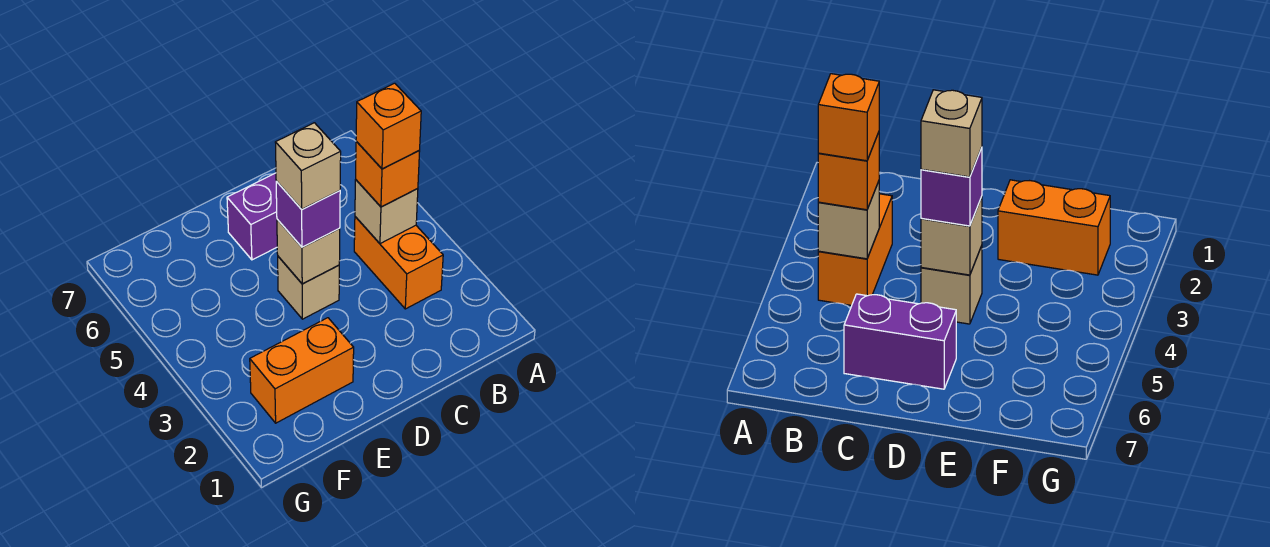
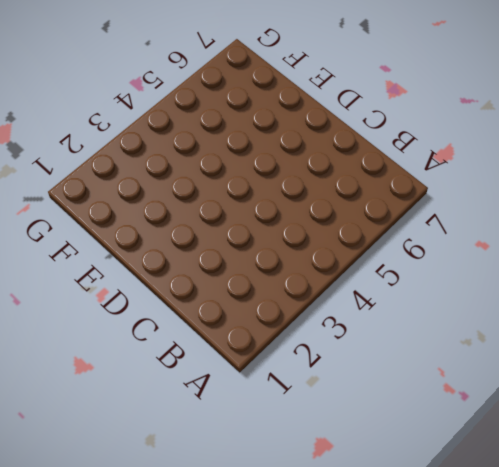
none -> orange 1x2 brick [354,217,443,309]
none -> purple 1x2 brick [227,173,277,260]

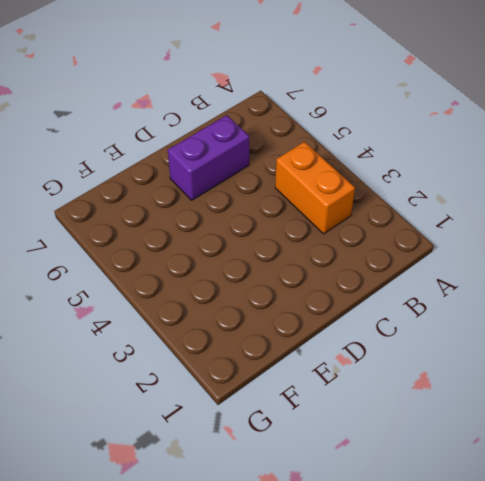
none -> tan 1x1 brick [278,257,339,319]
none -> orange 1x2 brick [250,318,354,423]

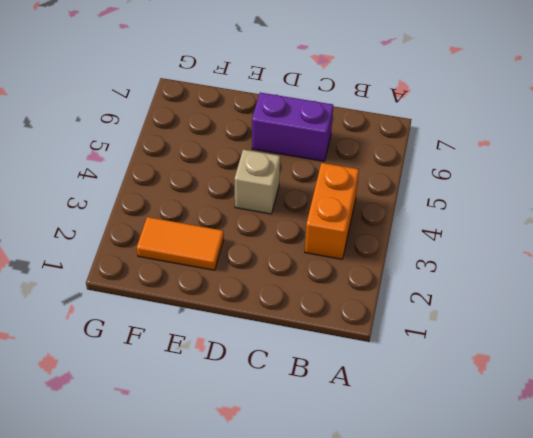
orange 1x2 tile [137,217,224,270] -> orange 1x2 brick [250,318,354,423]
none -> tan 1x1 brick [355,180,418,244]
none -> tan 1x1 brick [277,219,340,284]

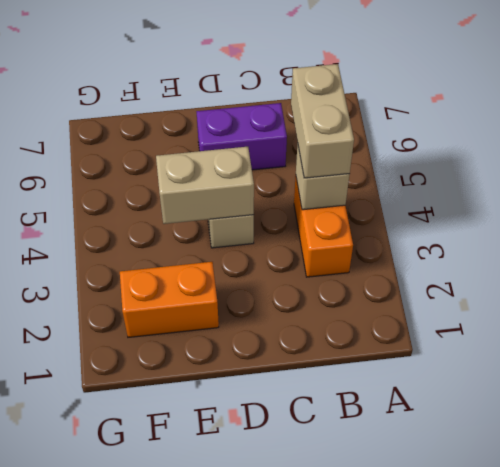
tan 1x2 brick [291,64,354,178] -> orange 1x1 brick [356,142,420,207]
tan 1x2 brick [156,147,254,224] -> tan 1x1 brick [277,219,340,284]
none -> purple 1x1 brick [276,181,340,247]
none -> orange 1x1 brick [356,83,421,169]

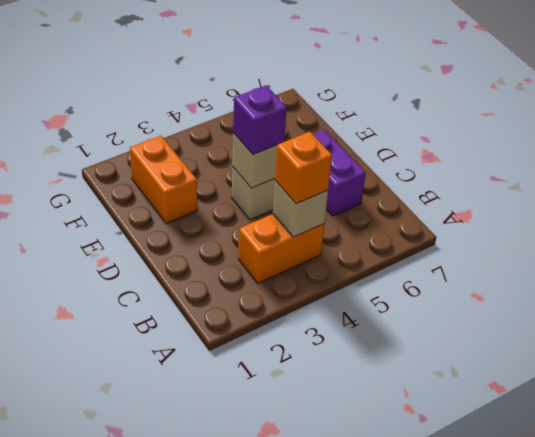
none -> orange 1x1 brick [356,83,421,169]
none -> tan 1x1 brick [275,123,341,209]

